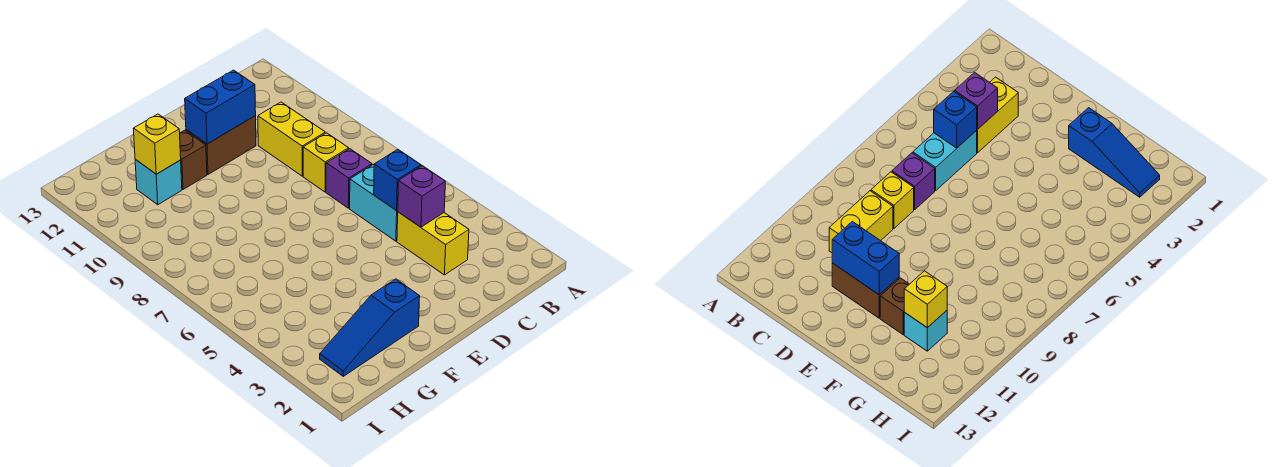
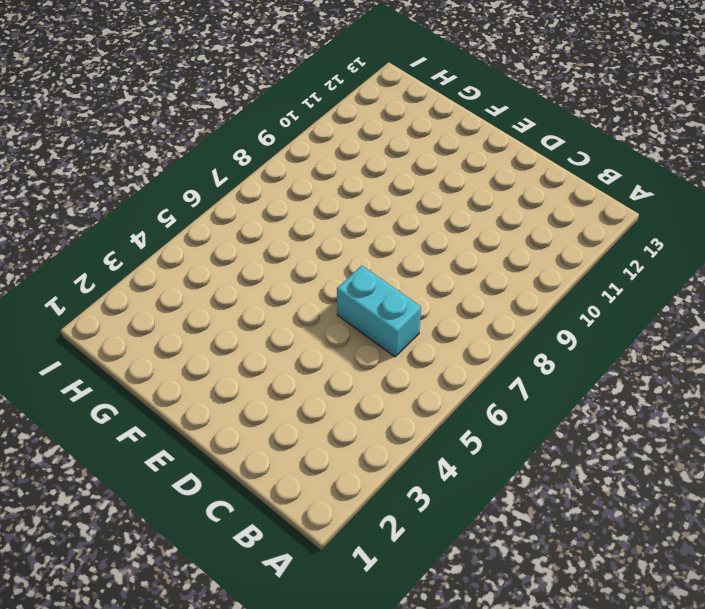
cyan 1x2 brick [337,266,421,357] -> cyan 1x2 brick turned to [350,165,398,241]
none -> yellow 1x2 brick [397,212,469,275]
none -> purple 1x1 brick [326,149,372,208]
none -> yellow 1x1 brick [303,133,349,192]

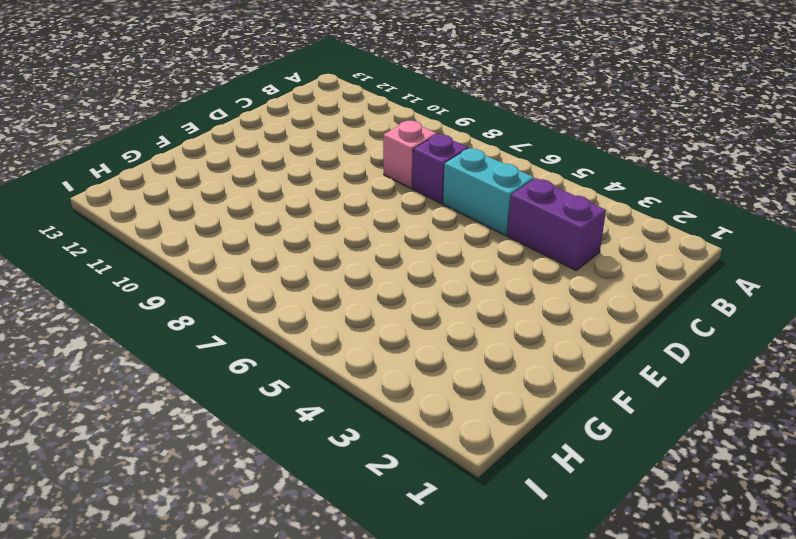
purple 1x2 brick [508,178,606,270] -> yellow 1x2 brick [397,212,469,275]
pink 1x1 brick [383,121,437,188] -> yellow 1x1 brick [303,133,349,192]
none -> yellow 1x2 brick [258,102,325,176]
none -> brown 1x2 brick [186,116,256,174]
none -> blue 1x3 slope [320,279,420,376]

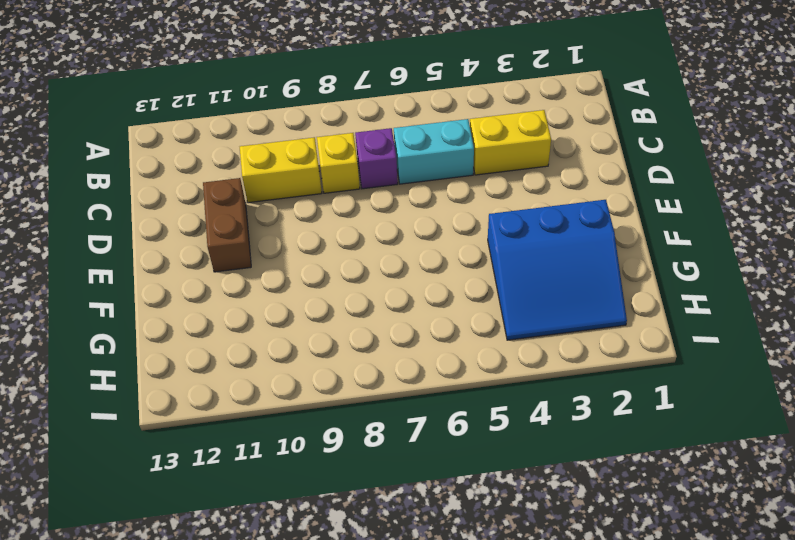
blue 3x3 slope [488,200,627,340] -> blue 1x3 slope [320,279,420,376]
none -> brown 1x1 brick [180,130,207,189]
none -> cyan 1x1 brick [135,160,182,205]
none -> purple 1x1 brick [398,166,445,227]

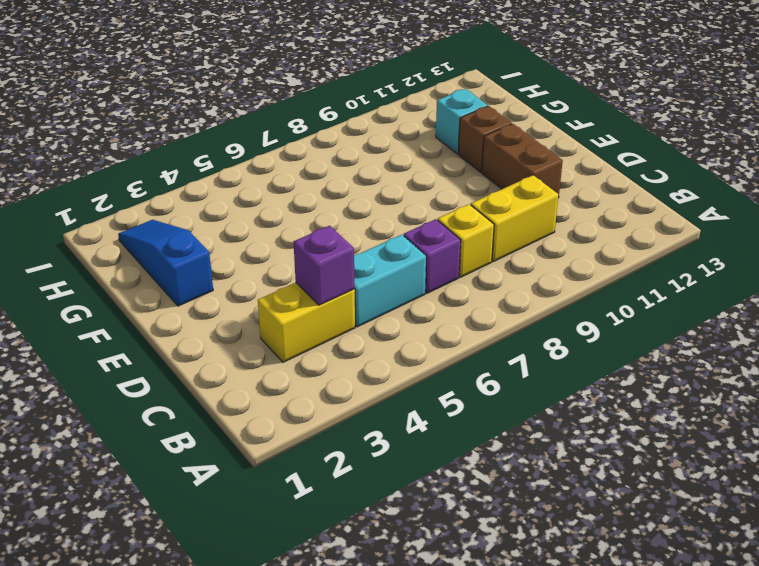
none -> blue 1x1 brick [374,149,421,211]
none -> blue 1x2 brick [185,70,256,144]
none -> yellow 1x1 brick [133,114,181,174]

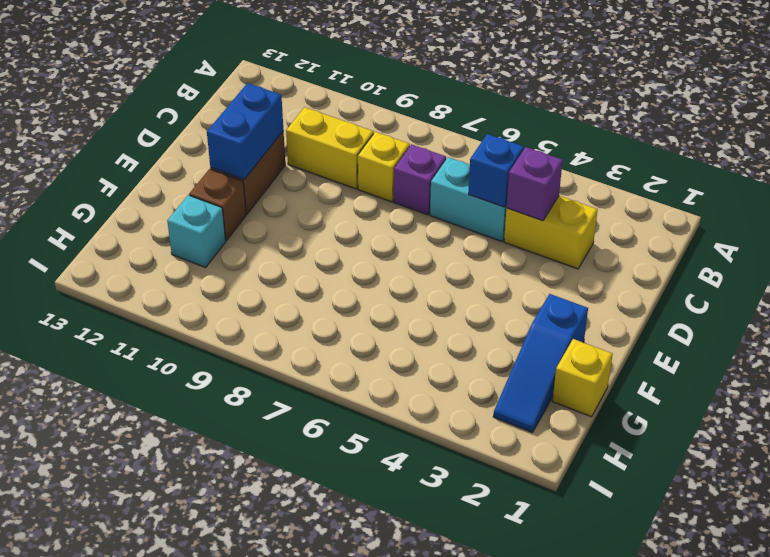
yellow 1x1 brick [552,339,613,417] -> yellow 1x1 brick moved to [133,114,181,174]

